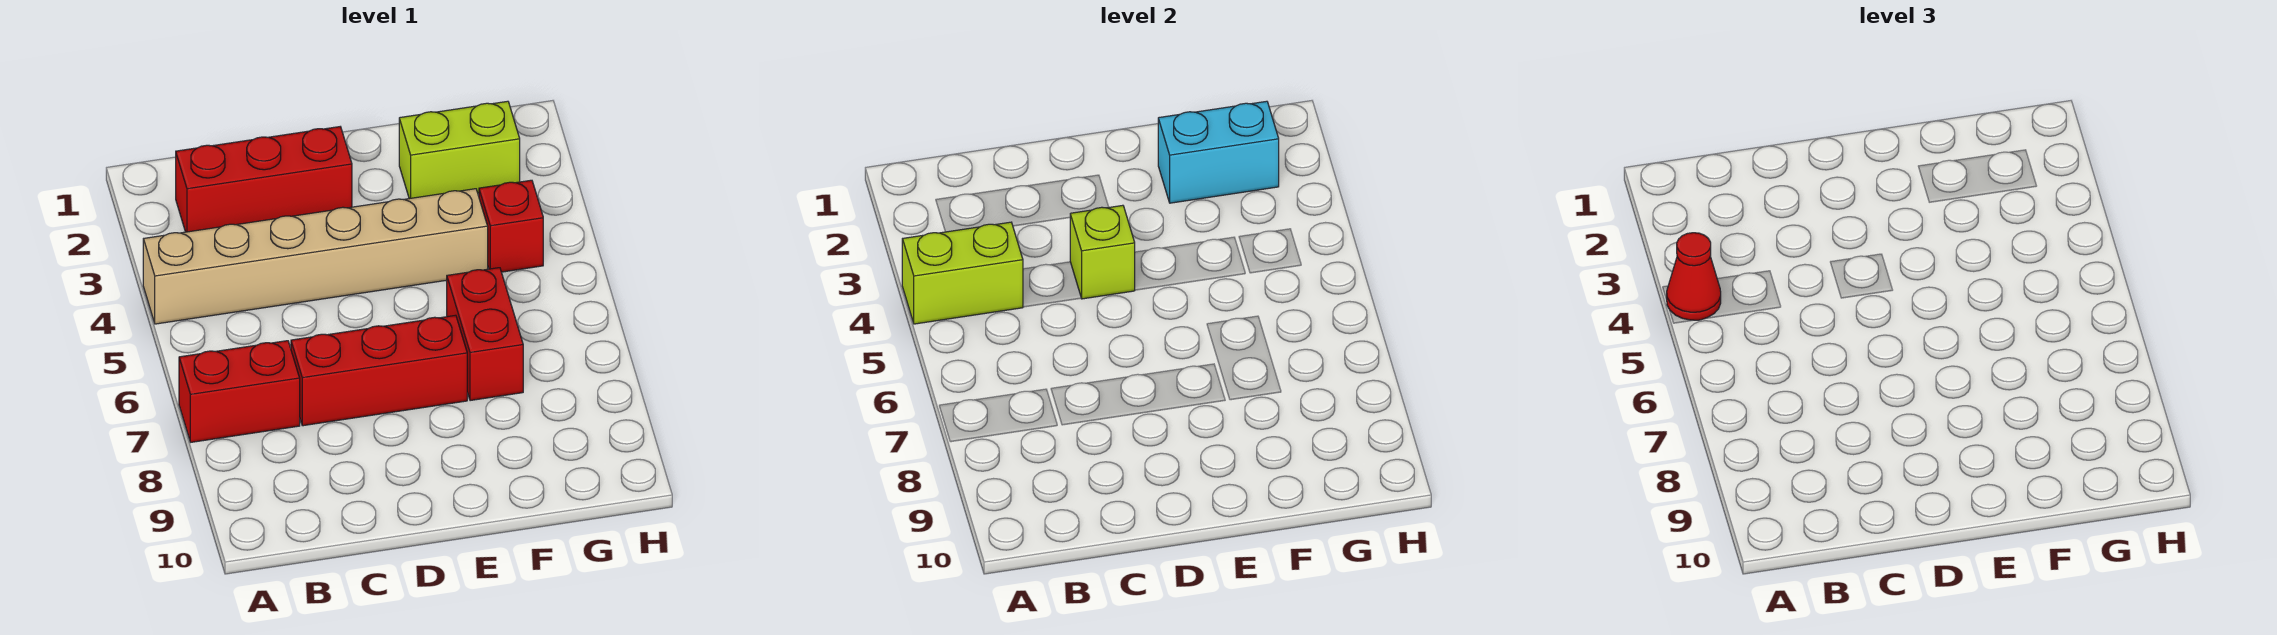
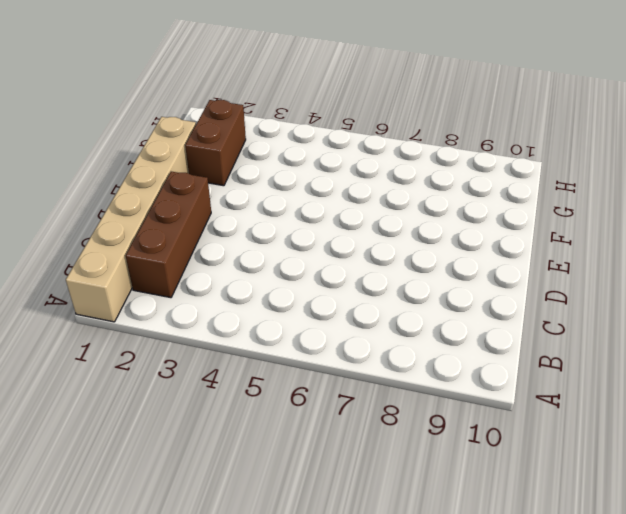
tan 1x6 brick [66,117,196,322] -> tan 1x6 brick moved to [143,189,488,324]
brown 1x3 brick [126,172,211,298] -> red 1x3 brick [176,127,352,232]
brown 1x2 brick [185,100,246,186] -> lime 1x2 brick [399,101,520,199]
none -> red 1x2 brick [179,341,300,442]
none -> red 1x3 brick [291,315,467,426]

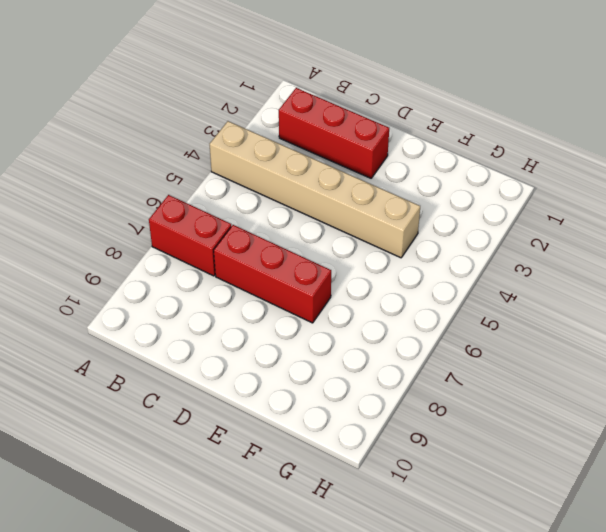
none -> lime 1x2 brick [399,101,520,199]
none -> red 1x2 brick [447,268,523,401]

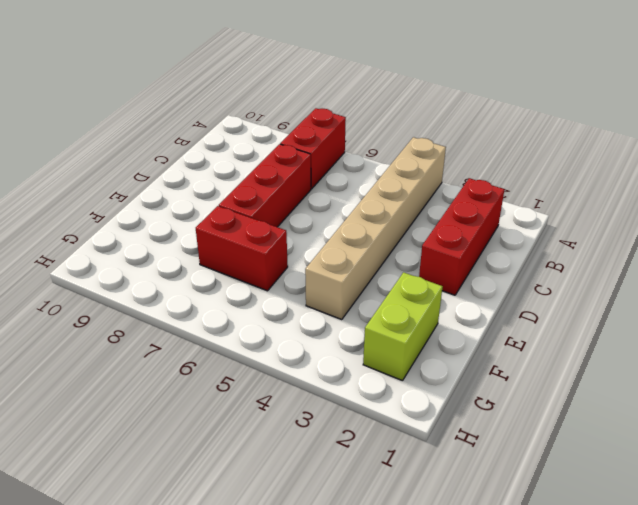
none -> red 1x1 brick [479,180,543,272]
none -> lime 1x2 brick [902,222,1023,324]

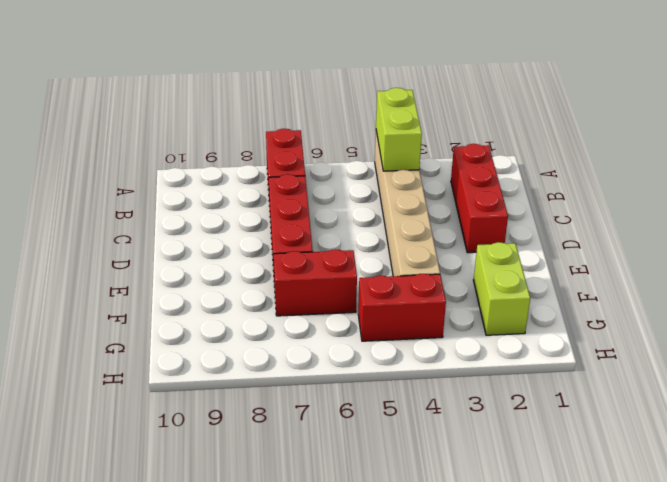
red 1x2 brick [358,274,446,341] -> red 1x1 brick [479,180,543,272]
none -> lime 1x1 brick [1070,205,1135,299]
none -> cyan 1x2 brick [1158,101,1279,203]

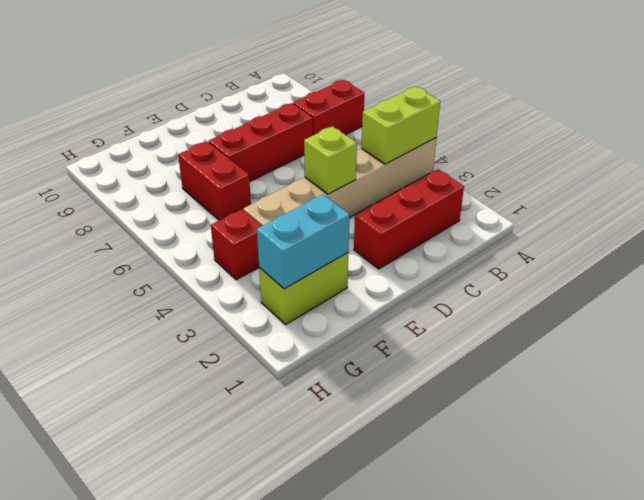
none -> red 1x1 cone [1667,233,1721,320]

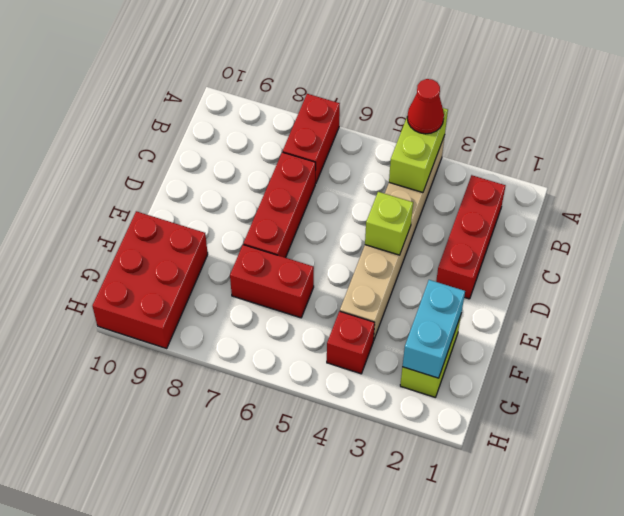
red 2x3 brick [92,211,208,348] -> none

